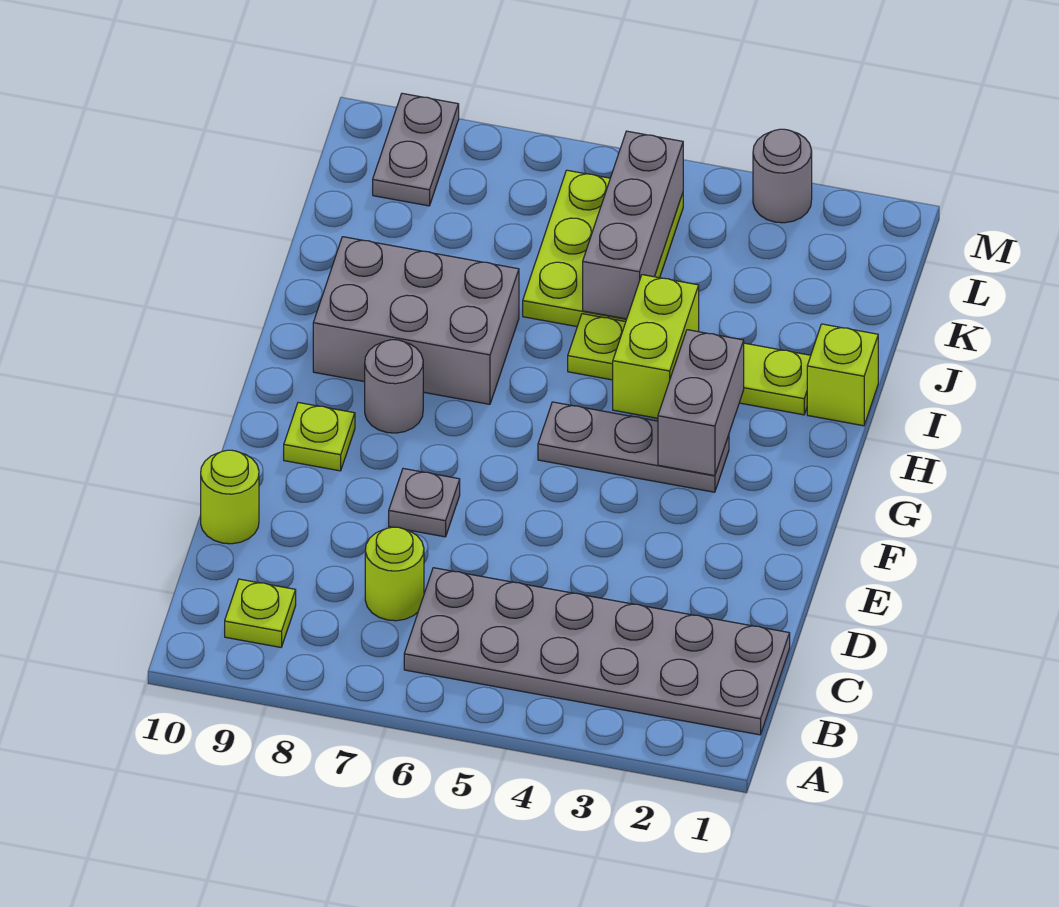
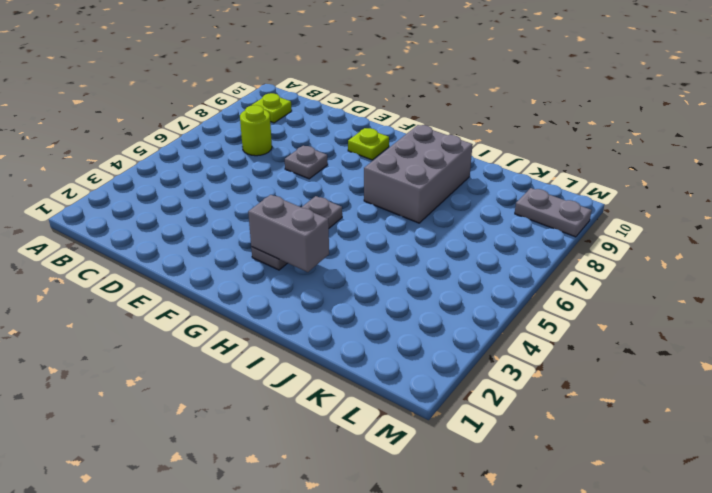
none -> grey 2x6 plate [404,568,790,735]
none -> lime 1x1 round brick [201,450,259,544]
none -> grey 1x1 round brick [365,340,423,433]

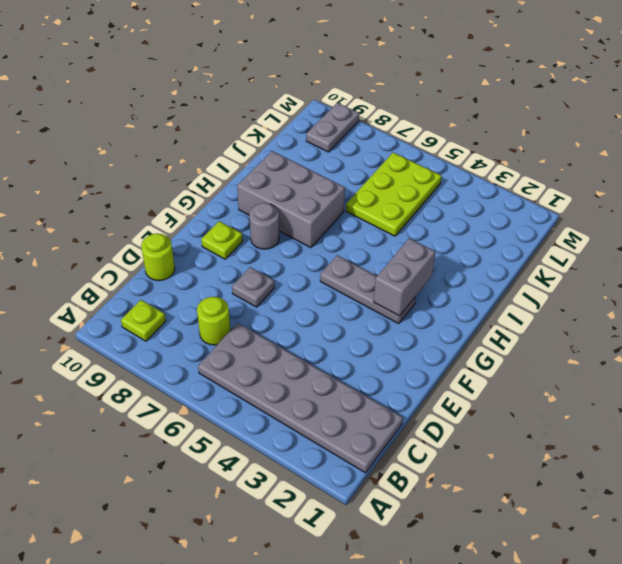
none -> lime 1x1 brick [807,324,878,426]
none -> lime 1x4 plate [568,314,811,415]
none -> grey 1x1 round brick [753,129,812,223]

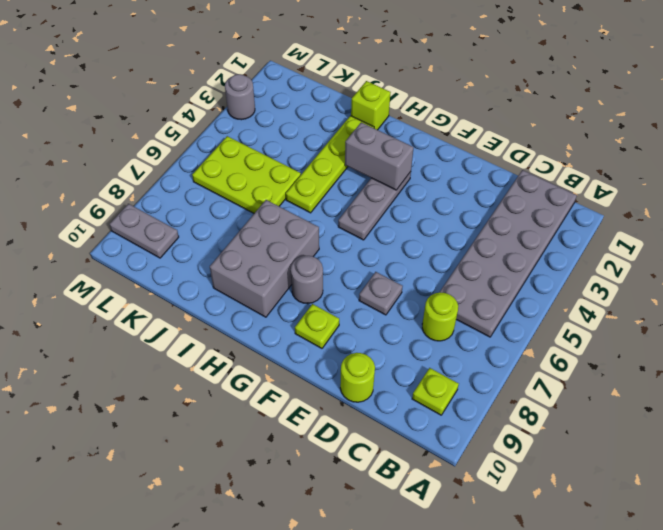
none -> lime 1x2 brick [613,275,699,418]
none -> grey 1x3 brick [583,131,683,319]

